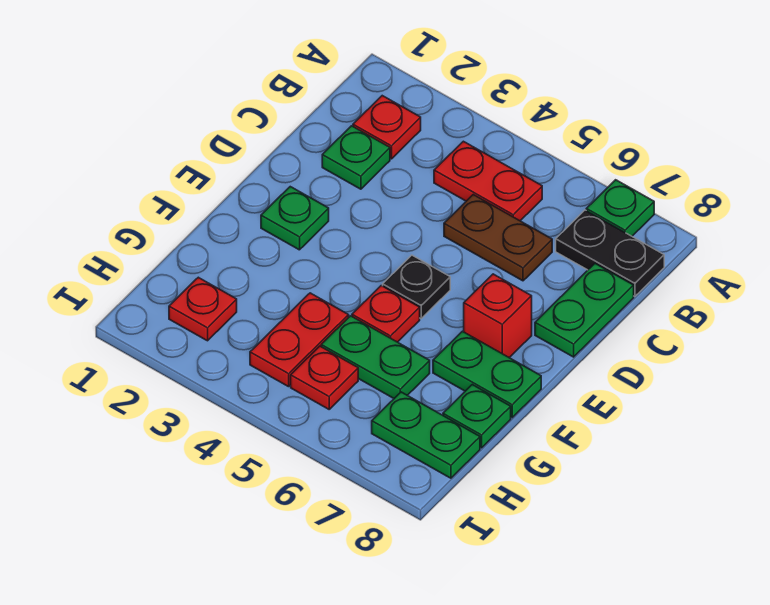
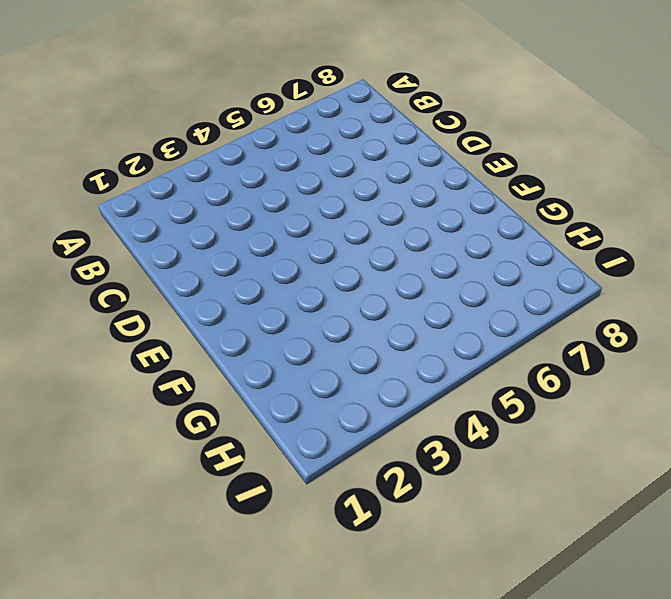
none -> green 1x1 plate [586,180,654,236]
none -> red 1x1 plate [353,96,421,159]
none -> red 1x2 plate [434,141,542,221]

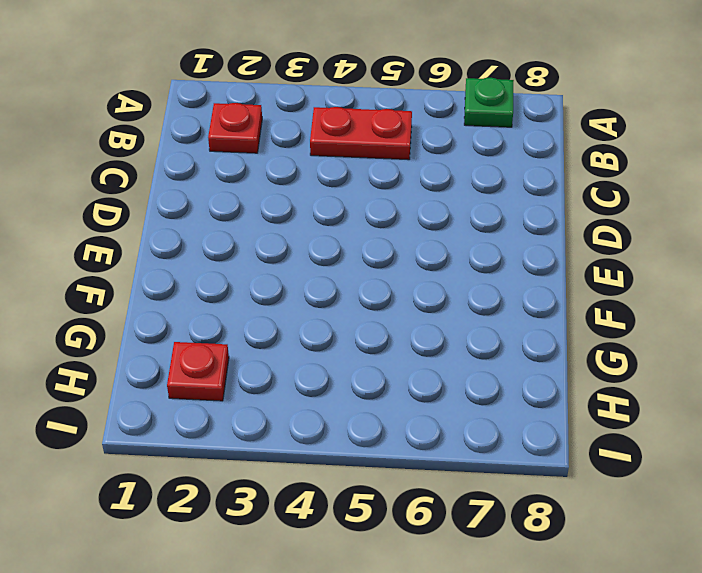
none -> black 1x2 plate [556,210,664,296]
none -> green 1x1 plate [322,126,390,189]
none -> brown 1x2 plate [444,195,552,281]

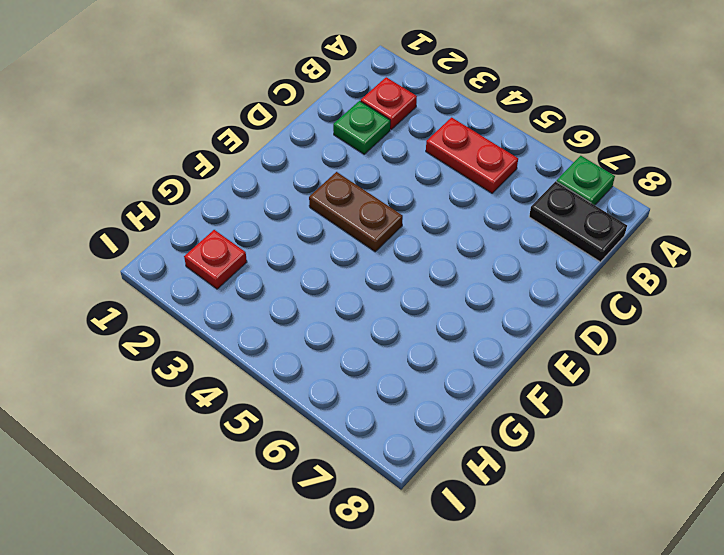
brown 1x2 plate [309,172,403,252] -> brown 1x2 plate moved to [444,195,552,281]
none -> green 1x2 plate [535,264,634,357]
none -> green 1x1 plate [261,187,329,250]
none -> black 1x1 plate [383,255,450,318]

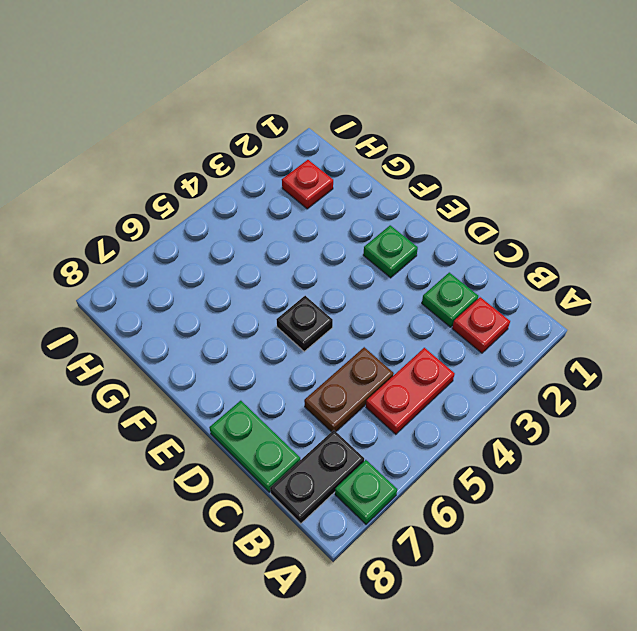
none -> red 1x1 brick [464,274,532,358]
none -> red 1x1 plate [352,286,420,342]
none -> green 1x2 plate [433,331,541,418]

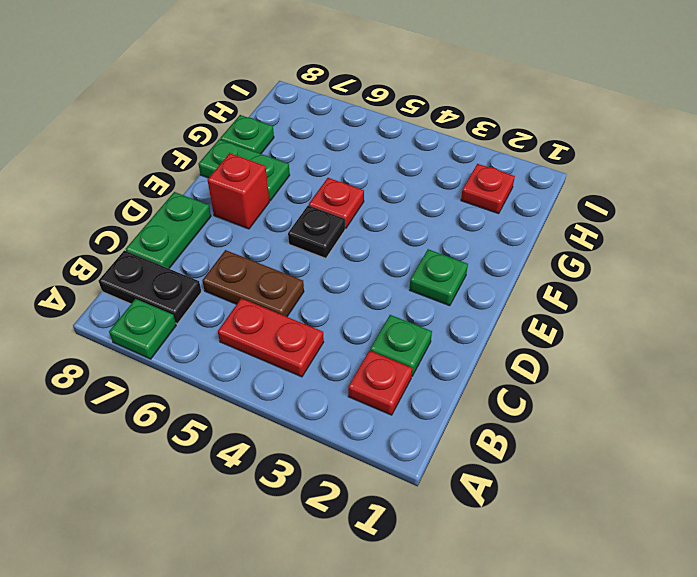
none -> red 1x2 plate [250,293,349,387]
none -> green 1x2 plate [321,316,430,398]
none -> red 1x1 plate [291,346,358,409]

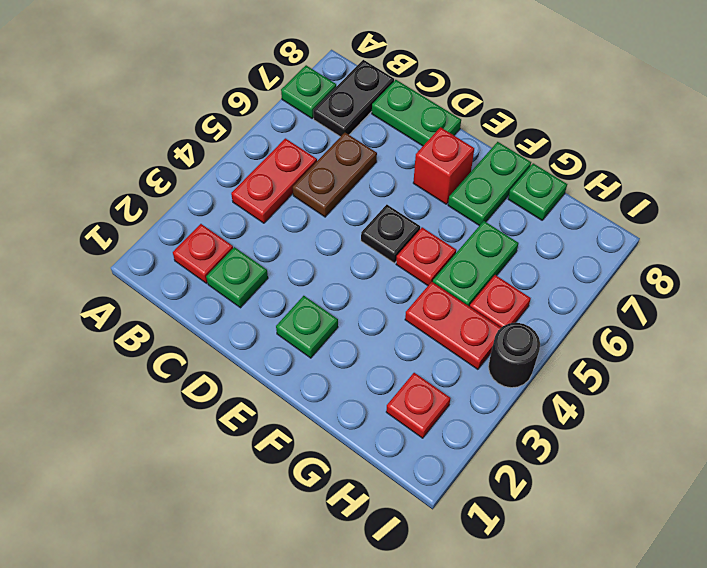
black 1x1 round brick [488,323,540,388] -> none
none -> green 1x2 plate [372,392,480,478]

